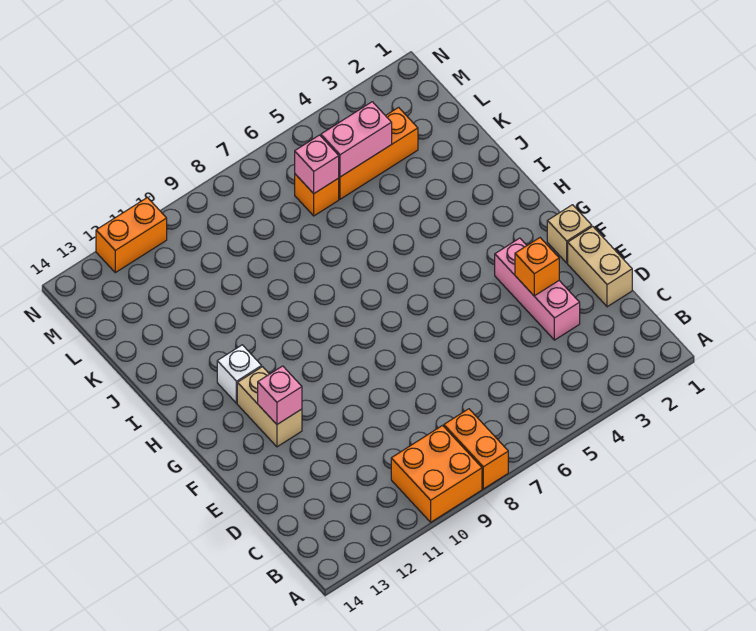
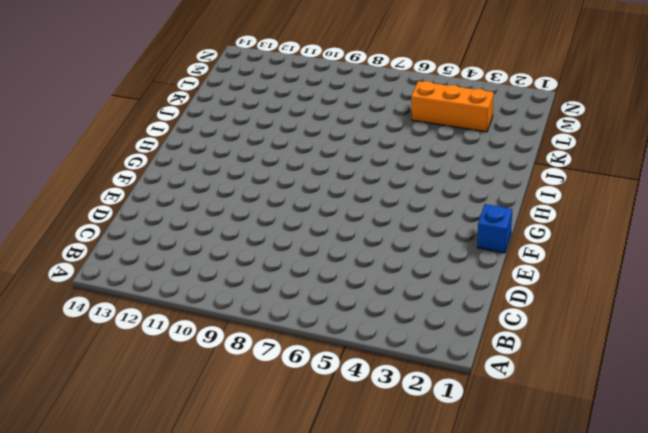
blue 1x1 brick [477,204,512,253] -> tan 1x1 brick [547,205,592,263]
none -> orange 1x2 brick [444,409,508,489]
none -> orange 2x2 brick [391,426,482,522]
none -> tan 1x2 brick [568,227,632,307]

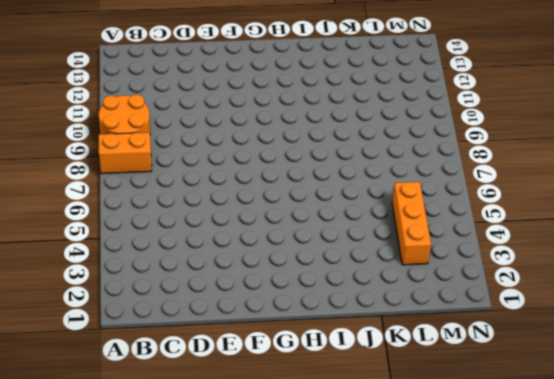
orange 2x2 round brick [99,94,150,134] -> orange 2x2 brick [391,426,482,522]
none -> tan 1x2 brick [568,227,632,307]
none -> pink 1x3 brick [495,238,580,340]
none -> tan 1x1 brick [547,205,592,263]

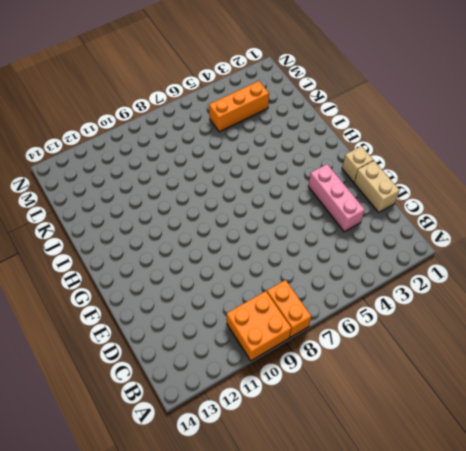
none -> tan 1x2 brick [237,367,302,447]
none -> white 1x1 brick [217,345,262,403]
none -> orange 1x1 brick [295,174,339,216]

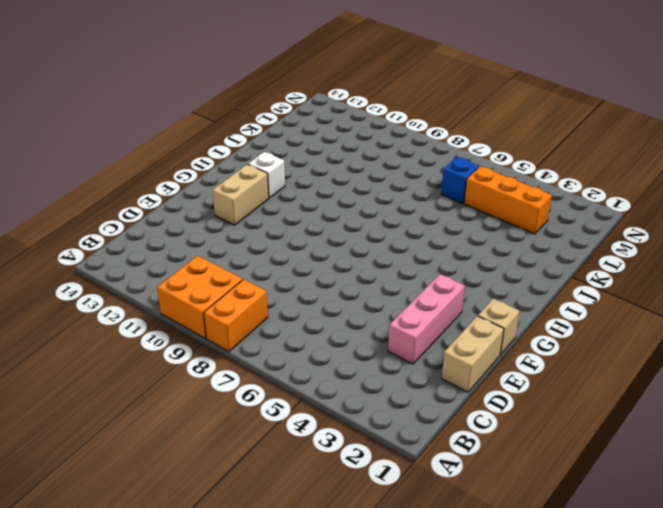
blue 1x1 brick [441,157,479,204] -> orange 1x1 brick [295,174,339,216]
none -> orange 1x2 brick [96,198,167,273]
none -> orange 1x1 brick [515,238,559,296]
none -> pink 1x1 brick [258,366,302,424]

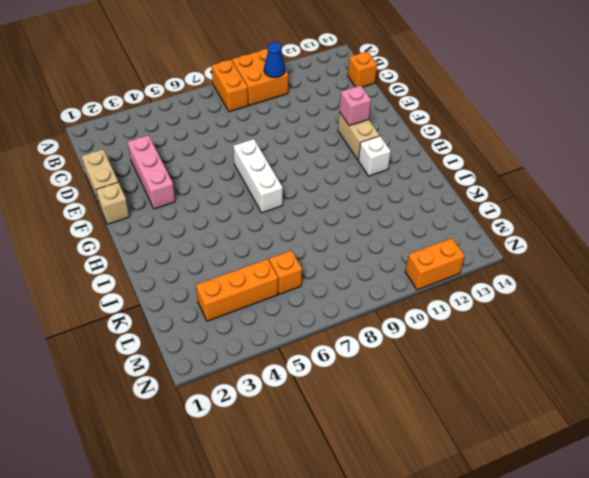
blue 1x1 cone [264,42,285,78] -> none
orange 1x1 brick [348,51,377,87] -> orange 1x1 brick moved to [515,238,559,296]
white 1x3 brick [233,139,283,213] -> none
none -> pink 1x2 brick [321,102,392,177]
none -> pink 1x1 brick [295,135,339,193]

